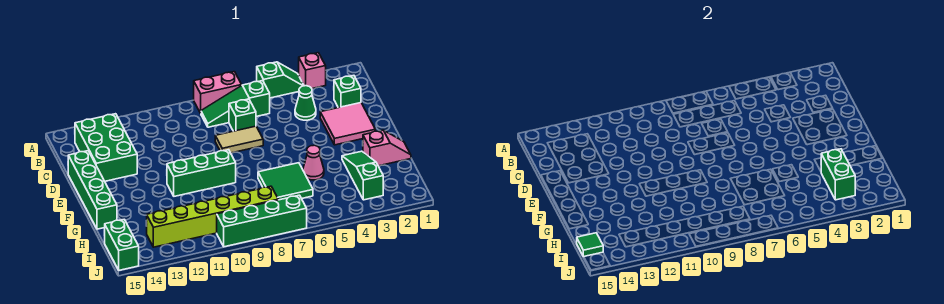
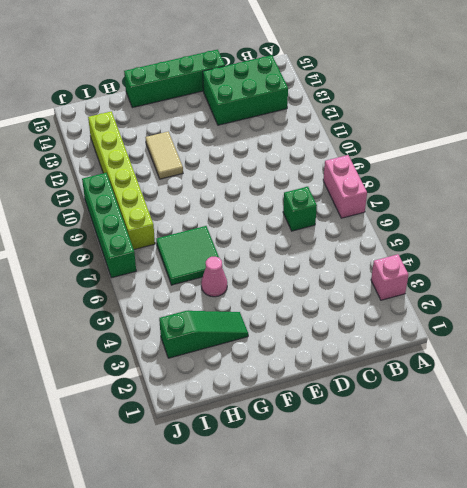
tan 1x2 tile [145,132,183,179] -> tan 1x2 tile moved to [215,126,263,153]
none -> green 1x2 slope [257,62,304,98]
none -> green 1x3 slope [201,81,270,127]
none -> green 1x1 brick [334,75,361,108]

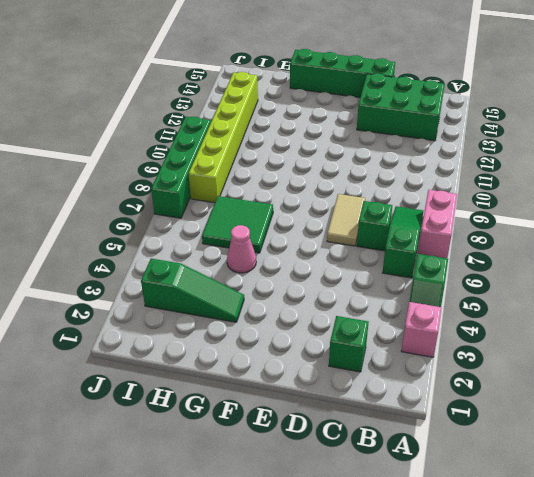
none -> green 1x1 cone [295,86,316,120]
none -> pink 2x2 tile [320,103,375,145]
none -> green 1x3 brick [167,150,236,196]

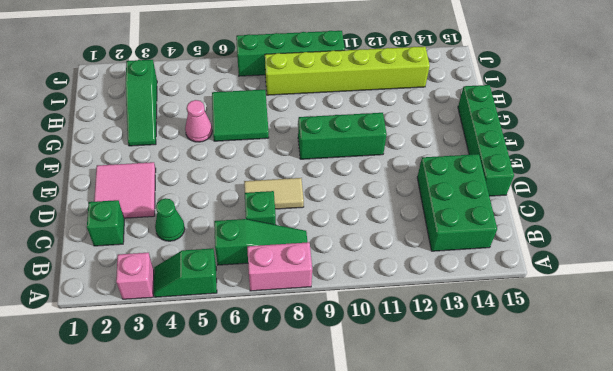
none -> pink 1x2 slope [363,130,411,166]
none -> green 1x2 brick [104,220,139,270]
none -> green 1x2 brick [821,149,855,200]

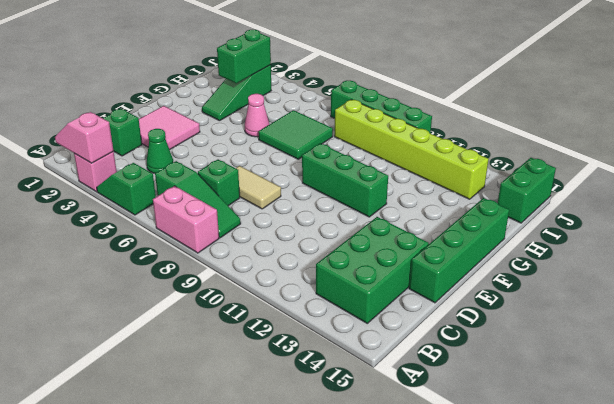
pink 1x2 slope [55,112,113,163] -> pink 1x2 slope moved to [363,130,411,166]
none -> green 1x1 tile [577,233,603,257]

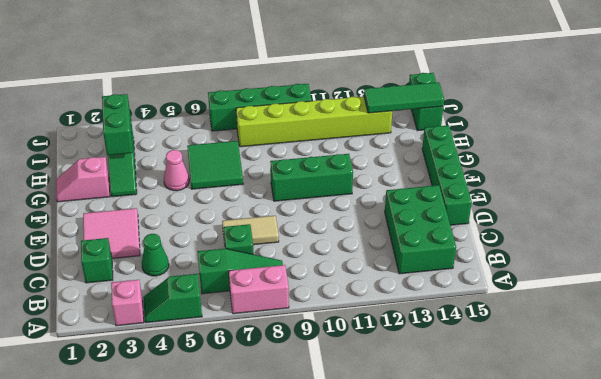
green 1x3 tile [364,82,444,113] -> green 1x1 tile [577,233,603,257]

